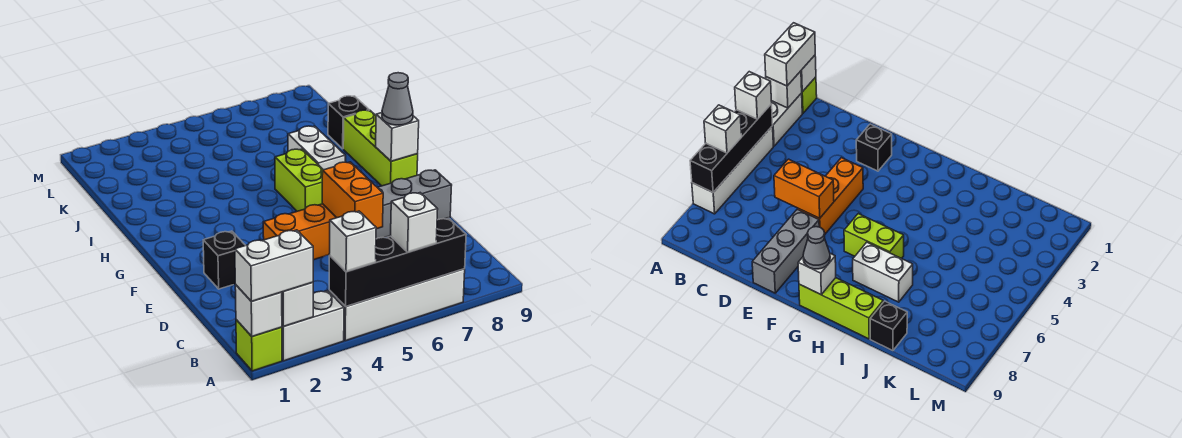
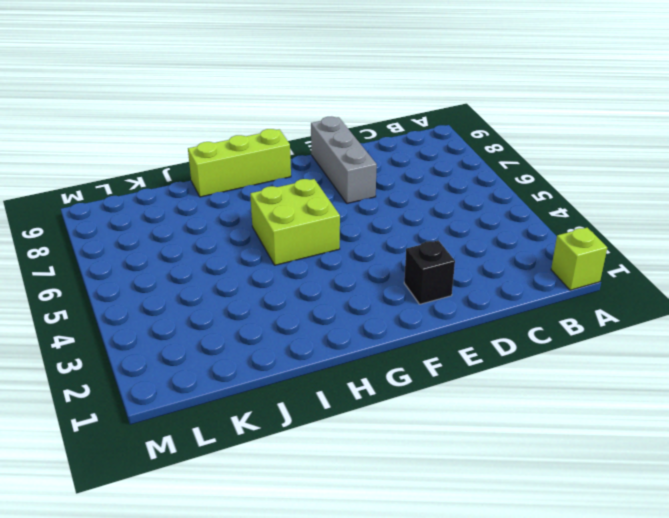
lime 2x2 brick [250,179,340,265] -> lime 1x2 brick [275,149,323,211]
none -> white 1x2 brick [282,290,344,361]
none -> white 1x4 brick [329,269,465,341]
none -> orange 1x3 brick [263,204,336,260]

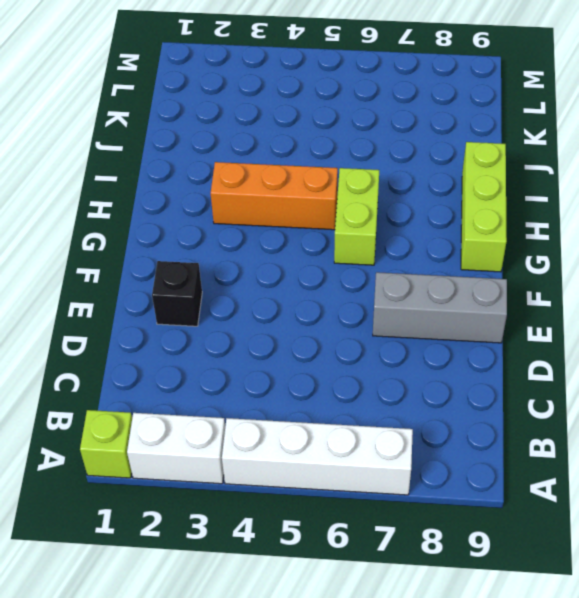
orange 1x3 brick [211,162,338,230] -> orange 1x3 brick moved to [263,204,336,260]
none -> white 1x2 brick [288,126,345,170]
none -> black 1x1 brick [328,96,369,149]
none -> white 1x1 brick [235,285,282,337]

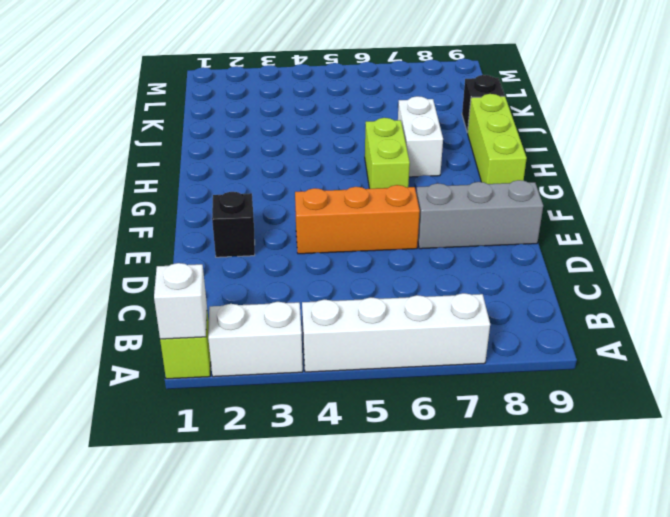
none -> white 1x1 brick [282,282,313,326]
none -> black 1x4 brick [329,218,466,306]
none -> orange 1x2 brick [322,162,383,229]

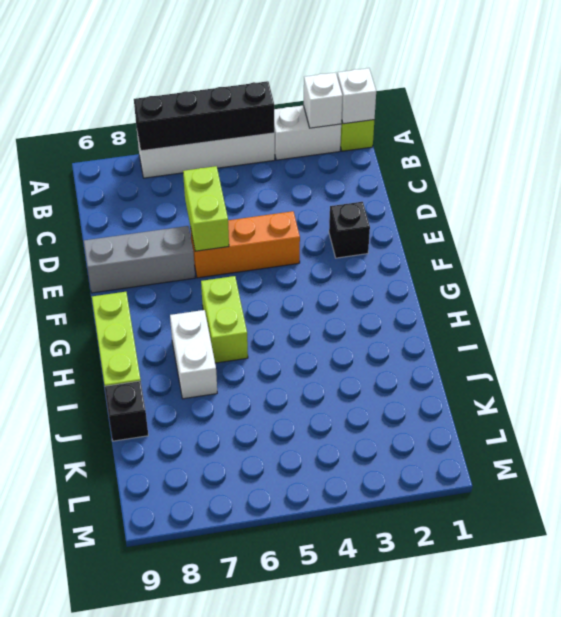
lime 1x2 brick [183,166,229,251] -> orange 1x2 brick [322,162,383,229]
none -> white 1x1 brick [376,113,419,161]
none -> white 1x2 brick [235,230,313,301]
none -> white 1x1 brick [329,211,376,272]

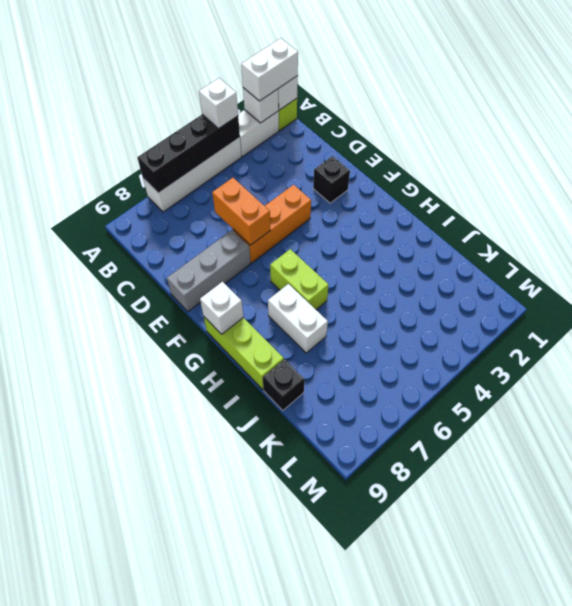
none -> white 1x1 brick [391,193,438,252]
none -> grey 1x1 cone [382,73,413,125]

